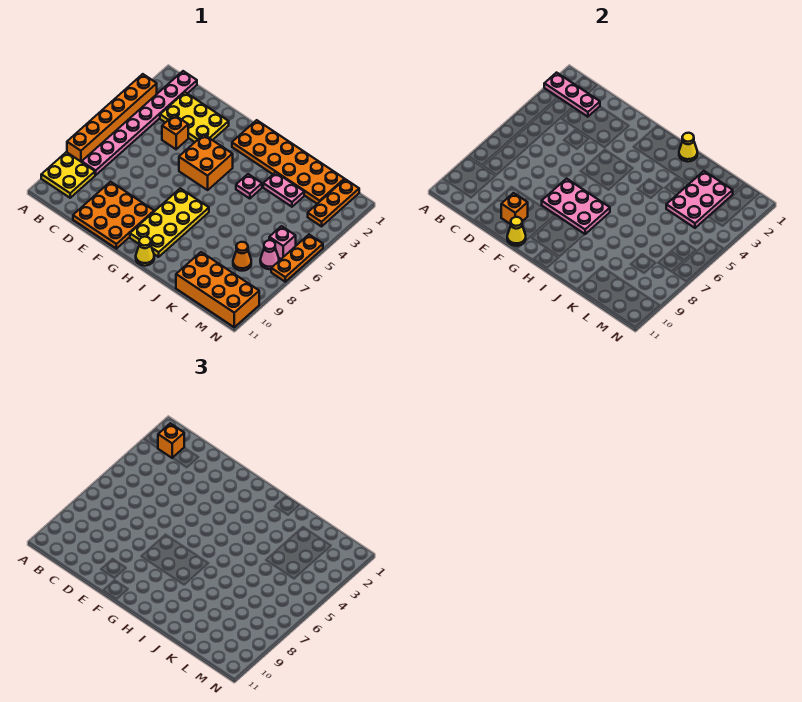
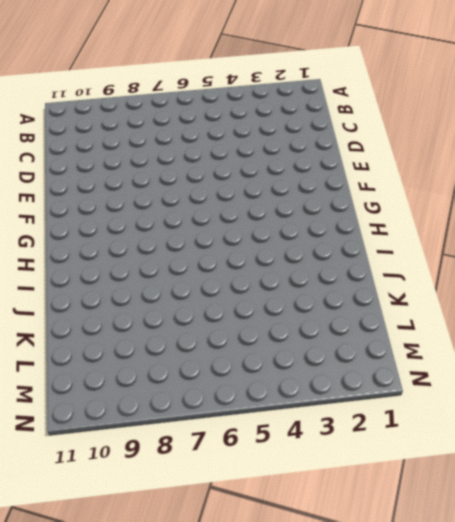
none -> orange 1x6 brick [67,74,157,162]
none -> yellow 2x2 plate [41,152,95,198]
none -> pink 1x8 plate [82,71,197,175]

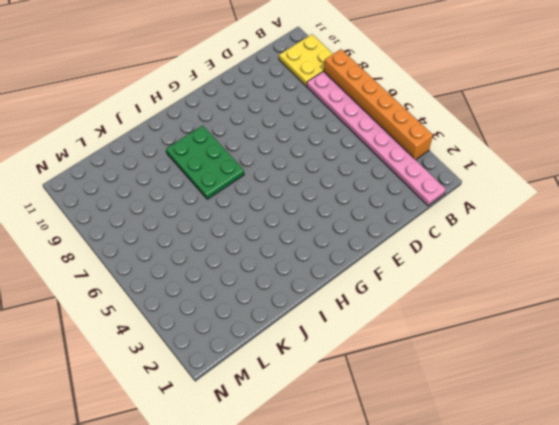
green 2x3 plate [166,125,244,199] -> yellow 2x4 plate [130,188,209,257]
none -> yellow 2x3 plate [160,92,229,142]
none -> orange 1x1 brick [162,115,188,149]
none -> orange 3x3 plate [73,182,154,249]

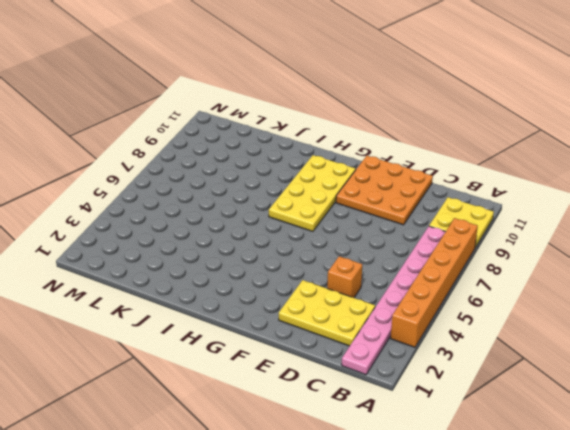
none -> orange 2x2 brick [179,135,233,190]
none -> orange 2x6 plate [232,120,344,204]
none -> yellow 1x1 cone [136,237,154,266]

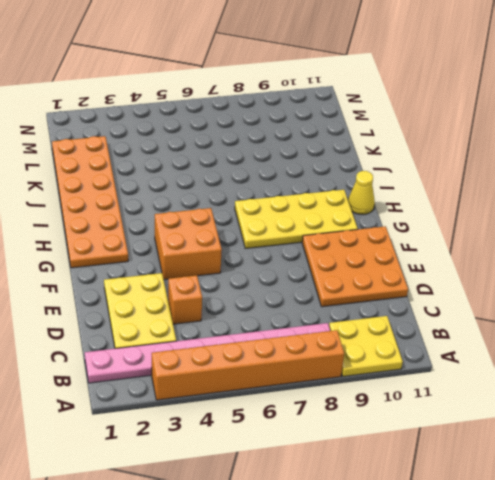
none -> pink 1x1 plate [236,174,262,199]
none -> pink 1x2 plate [263,172,304,207]
none -> orange 2x4 brick [176,252,259,327]

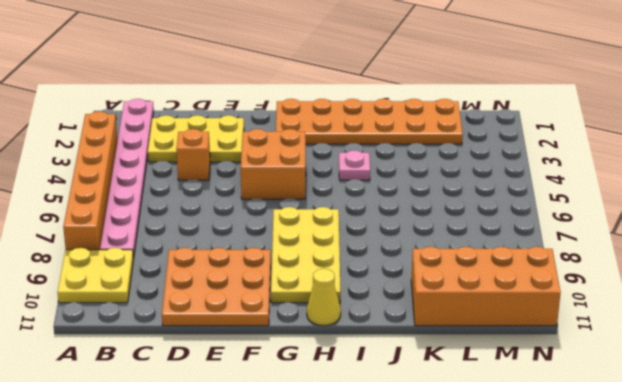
none -> pink 1x2 plate [263,172,304,207]
none -> orange 1x1 cone [233,242,251,271]
none -> orange 1x3 plate [308,179,359,226]

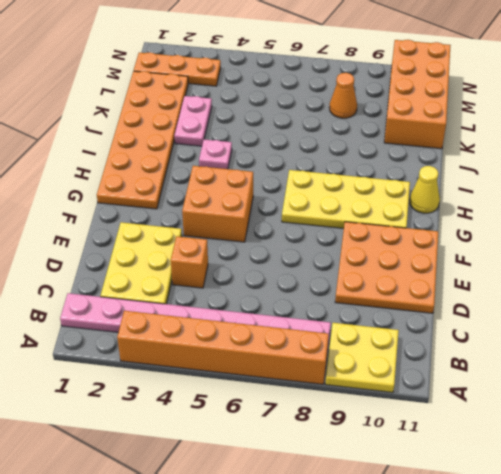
none -> pink 1x1 brick [269,226,296,259]
none -> pink 1x1 cone [260,240,279,269]
none -> orange 1x3 plate [271,235,323,282]

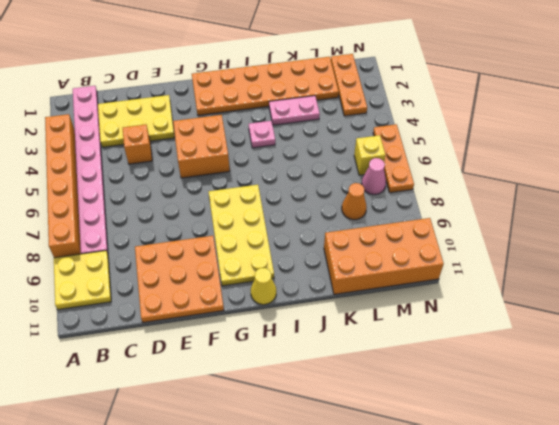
yellow 1x1 brick [354,135,385,175] -> pink 1x1 brick [269,226,296,259]
none -> pink 1x3 plate [544,73,600,117]
none -> orange 1x1 brick [501,193,528,224]
none -> pink 2x3 plate [542,179,610,234]

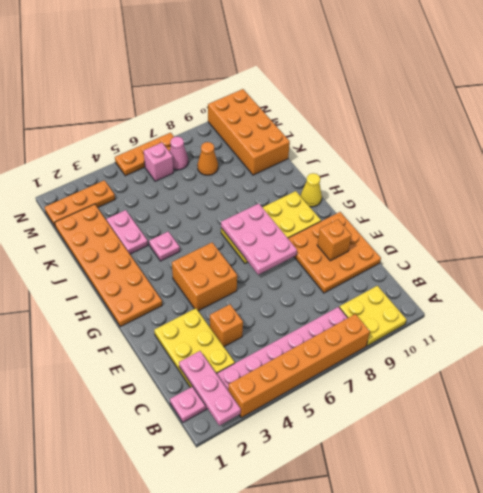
none -> yellow 1x1 cone [507,217,526,246]
none -> yellow 1x1 cone [679,133,697,162]
none -> pink 2x3 plate [666,171,733,228]

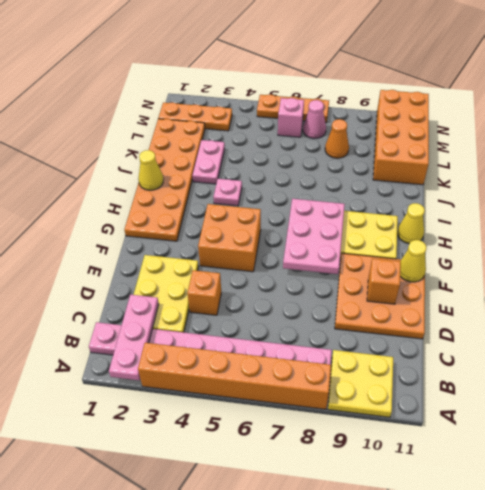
none -> pink 2x3 plate [666,171,733,228]
none -> orange 1x1 brick [158,423,184,458]

